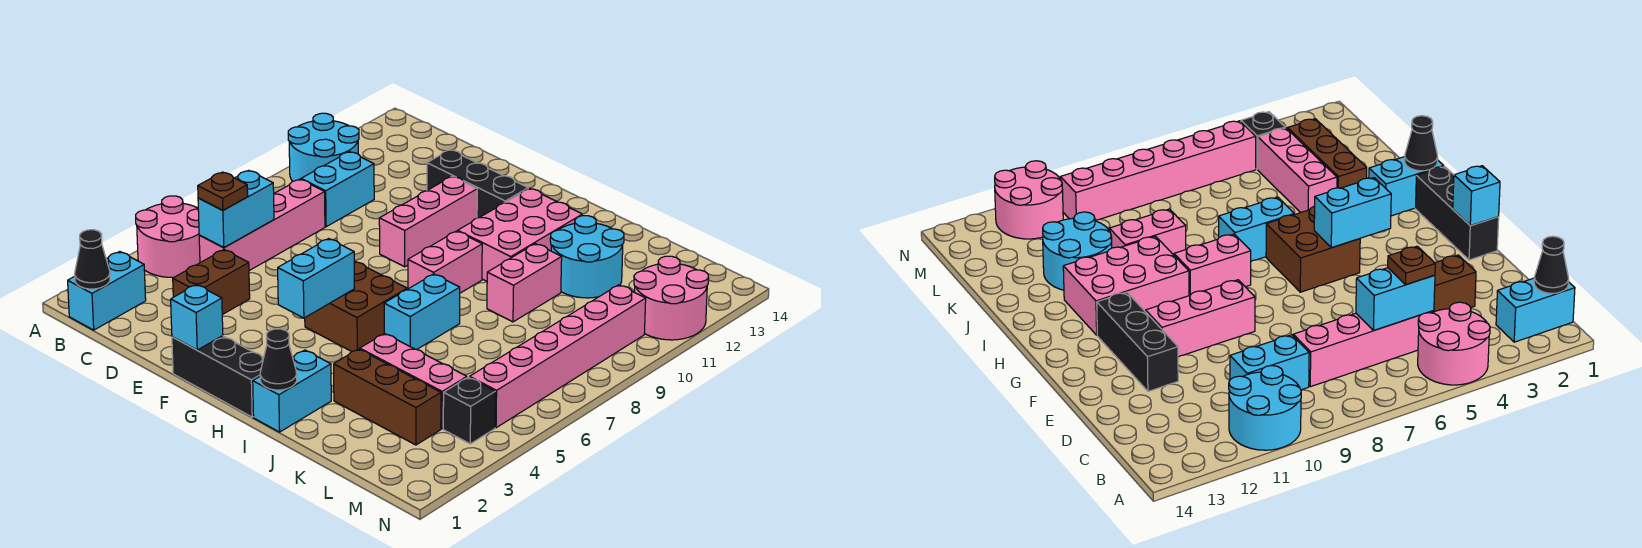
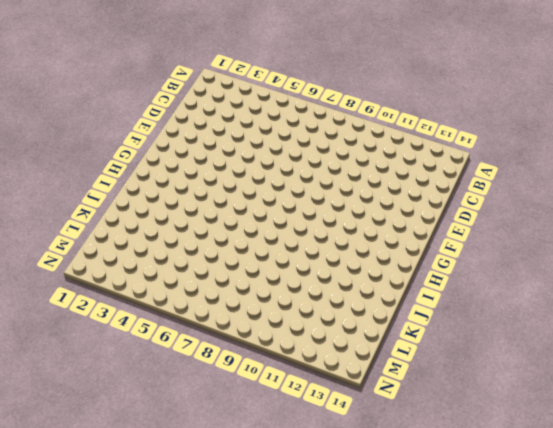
none -> pink 2x2 round brick [136,196,200,277]
none -> cyan 2x2 round brick [288,113,359,181]
none -> cyan 1x2 brick [68,252,146,330]

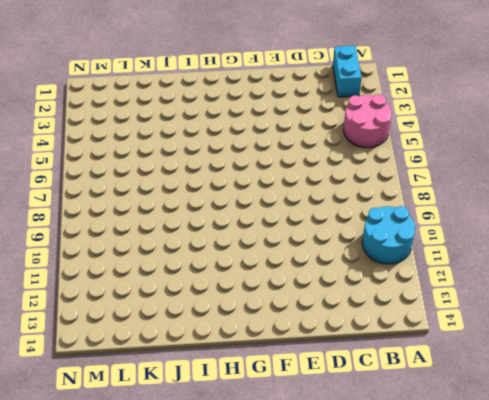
none -> pink 1x4 brick [199,179,325,271]
none -> cyan 1x2 brick [301,152,374,227]
none -> brown 1x2 brick [173,250,250,315]

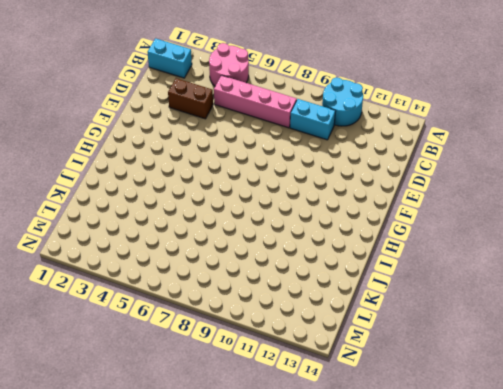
none -> black 1x3 brick [427,150,528,218]
none -> black 1x3 brick [172,336,264,417]
none -> pink 1x3 brick [379,176,477,267]

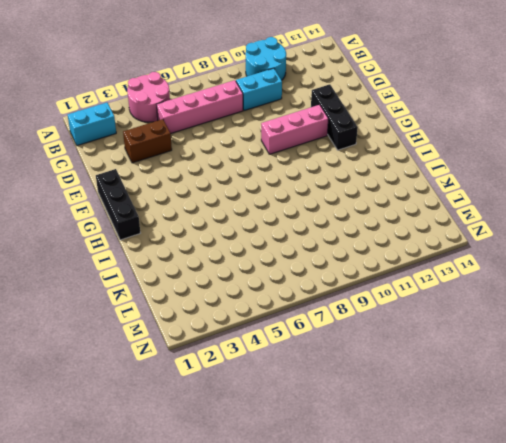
none -> brown 2x2 brick [305,261,407,352]
none -> pink 1x2 brick [408,231,482,293]
none -> pink 2x3 brick [458,188,582,281]

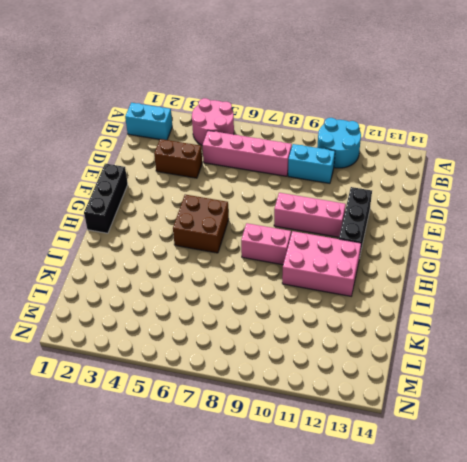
none -> cyan 1x2 brick [253,350,331,432]
none -> cyan 1x2 brick [384,274,460,349]
none -> brown 1x3 brick [334,349,441,445]

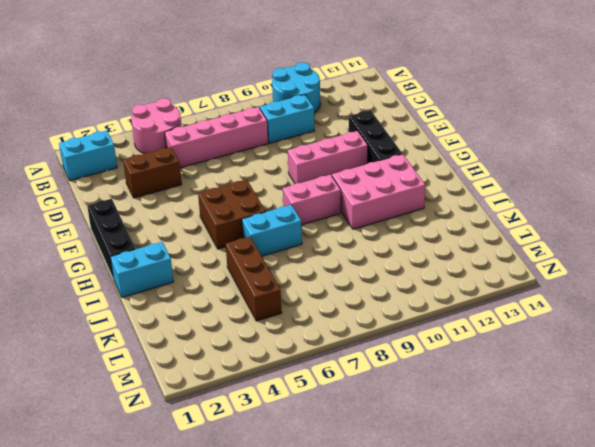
brown 1x3 brick [226,237,282,321] -> brown 1x3 brick moved to [334,349,441,445]
none -> pink 1x3 brick [360,333,467,429]
none -> pink 1x2 brick [487,244,562,322]
none -> cyan 2x2 round brick [550,216,624,298]

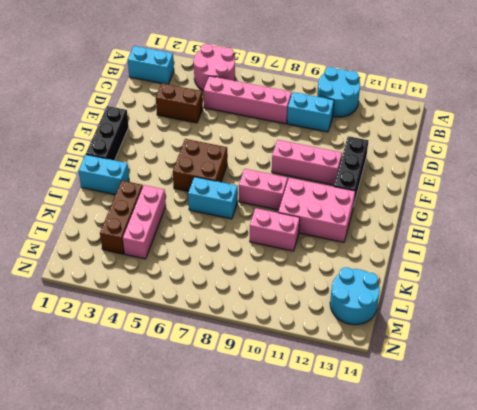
cyan 2x2 round brick [330,267,380,325] -> cyan 2x2 round brick moved to [550,216,624,298]
none -> black 1x1 brick [443,377,495,444]
none -> pink 1x6 brick [470,285,646,428]
none -> pink 2x2 round brick [634,256,709,340]

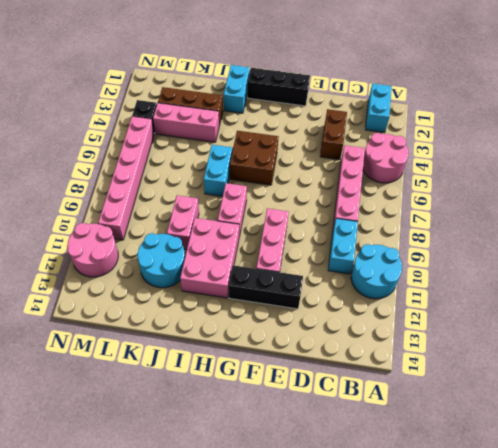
none -> black 1x1 cone [75,230,110,289]
none -> cyan 1x2 brick [198,170,274,248]
none -> cyan 1x1 brick [171,285,223,350]

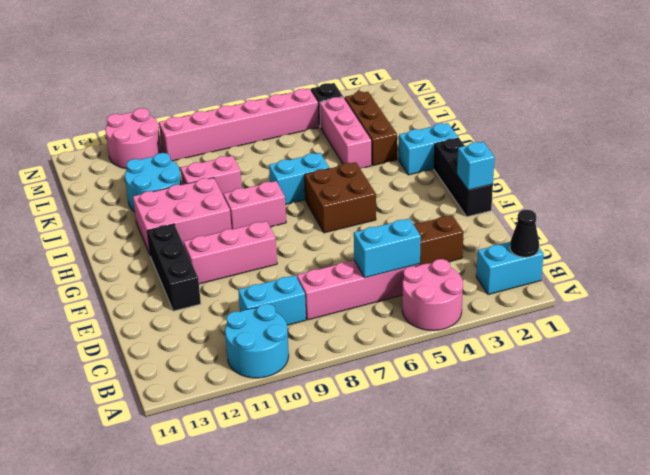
none -> cyan 1x2 brick [278,239,355,318]
none -> black 1x1 cone [260,329,297,390]
none -> brown 1x1 plate [198,172,248,210]

